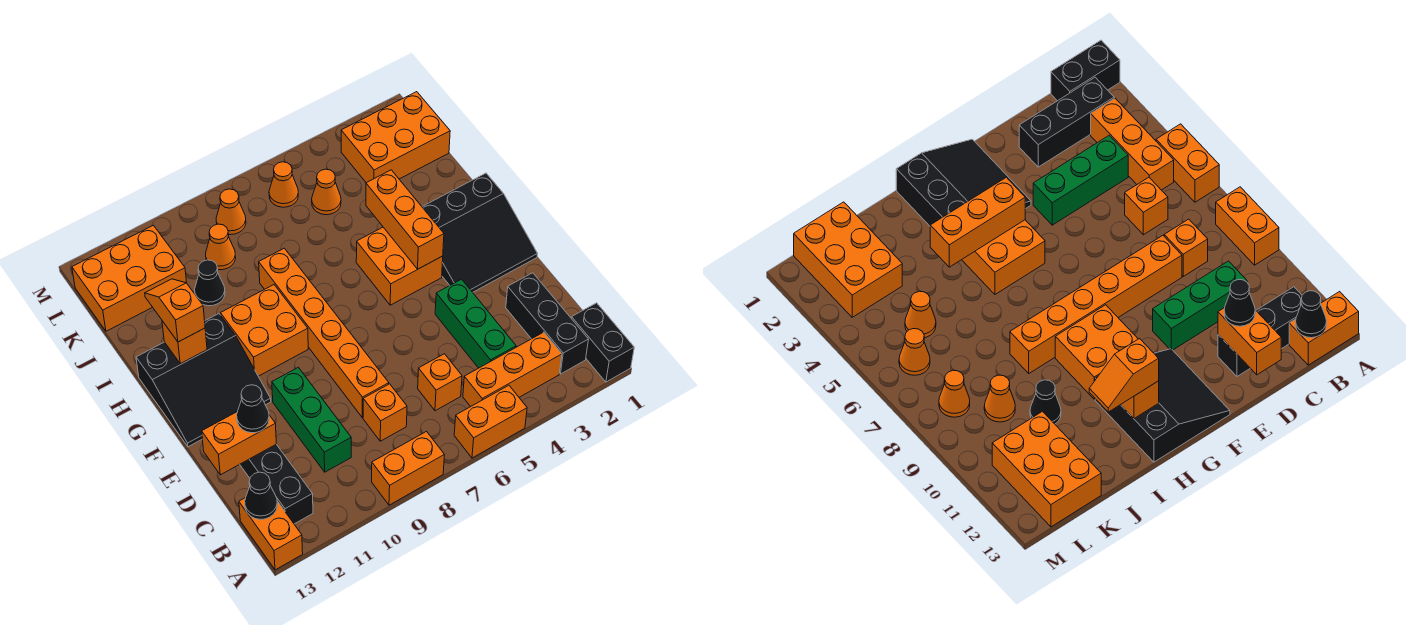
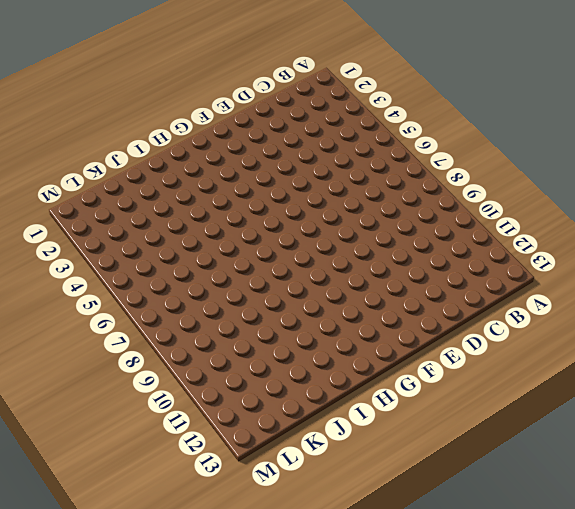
none -> black 1x2 brick [571,303,634,382]
none -> orange 1x2 brick [454,385,527,458]
none -> orange 1x2 brick [372,432,444,505]

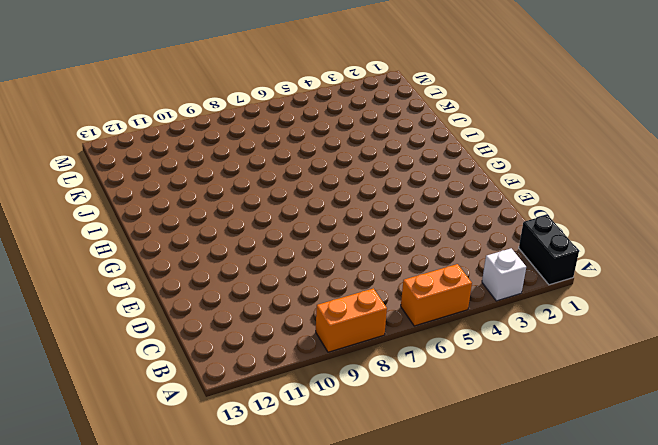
white 1x1 brick [482,248,526,301] -> none
none -> orange 1x2 brick [239,498,303,570]
none -> black 1x3 brick [506,273,589,374]
none -> orange 1x3 brick [463,332,562,407]

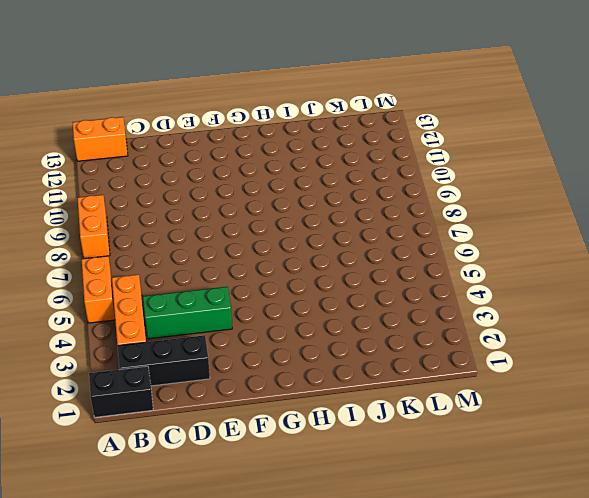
none -> black 1x3 brick [240,444,313,524]
none -> orange 1x1 brick [418,354,462,411]
none -> orange 1x1 brick [363,384,407,441]

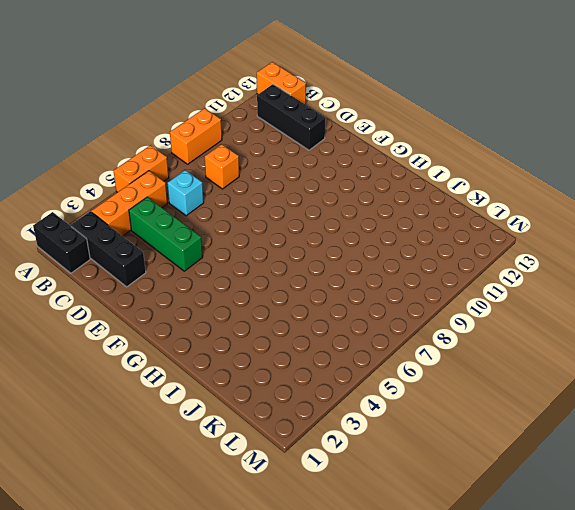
cyan 1x1 brick [168,170,204,216] -> orange 1x1 brick [418,354,462,411]
none -> green 1x3 brick [272,367,351,472]
none -> orange 1x6 brick [259,248,389,418]
none -> black 3x3 slope [422,173,537,292]

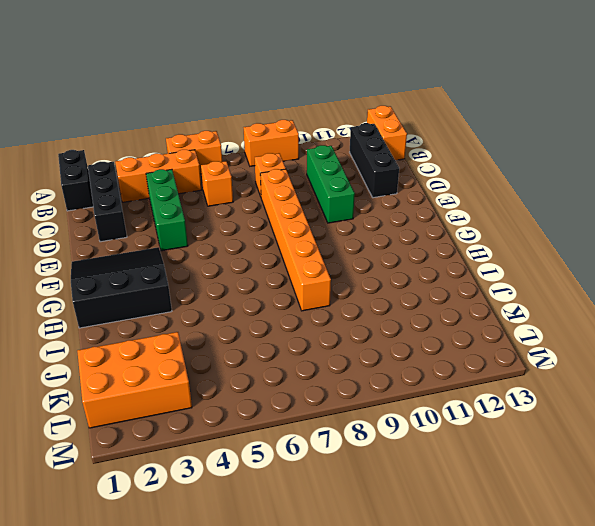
none -> black 3x3 slope [136,314,271,447]
none -> orange 2x2 brick [356,227,443,305]
none -> orange 2x2 brick [220,285,308,376]

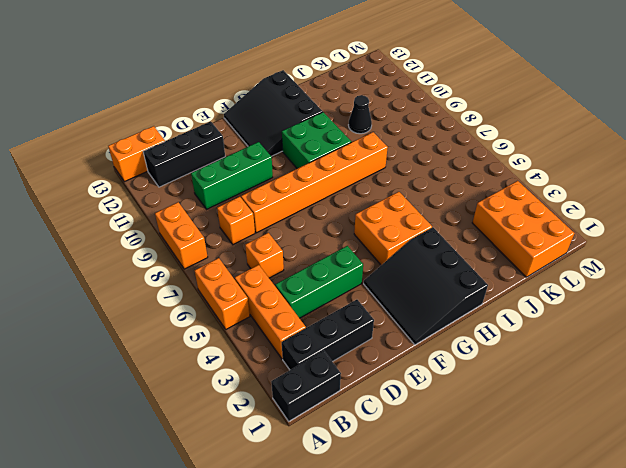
green 2x2 brick [282,112,351,169] -> orange 2x2 brick [220,285,308,376]
none -> orange 1x1 cone [312,169,341,215]
none -> orange 1x1 cone [206,224,236,270]
none -> orange 2x3 brick [72,225,187,331]

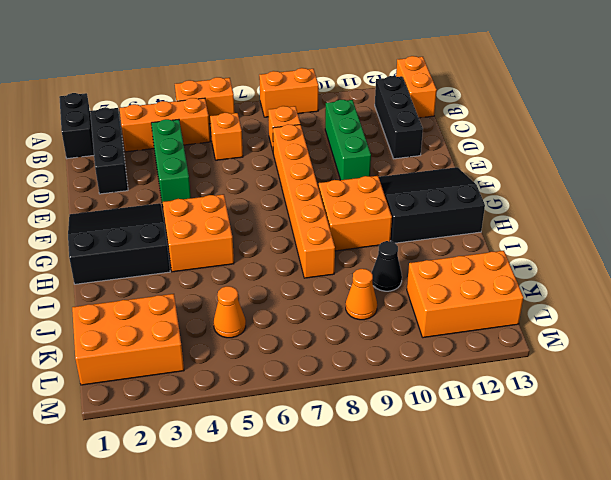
none -> orange 1x1 cone [269,162,298,207]
none -> orange 1x1 cone [216,189,246,235]
none -> black 1x1 cone [245,472,277,519]

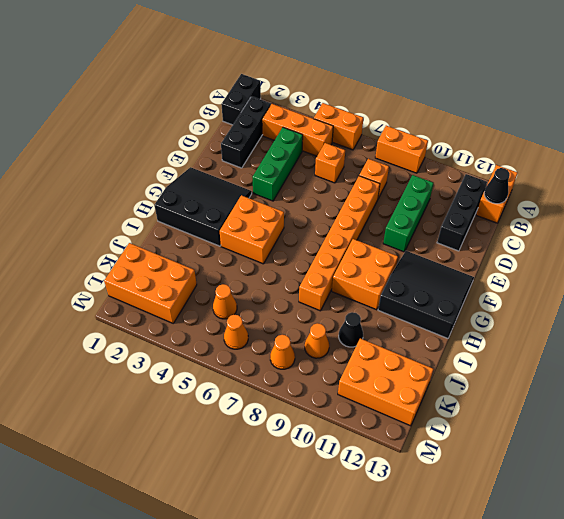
none -> orange 1x2 brick [202,412,276,475]
none -> orange 1x3 brick [366,170,444,269]
none -> orange 1x1 brick [162,321,207,364]

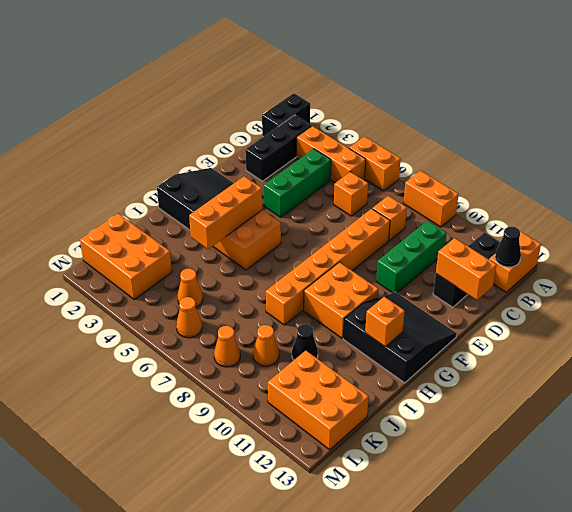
none -> black 1x1 cone [237,385,269,433]
none -> orange 1x2 slope [145,279,205,342]

